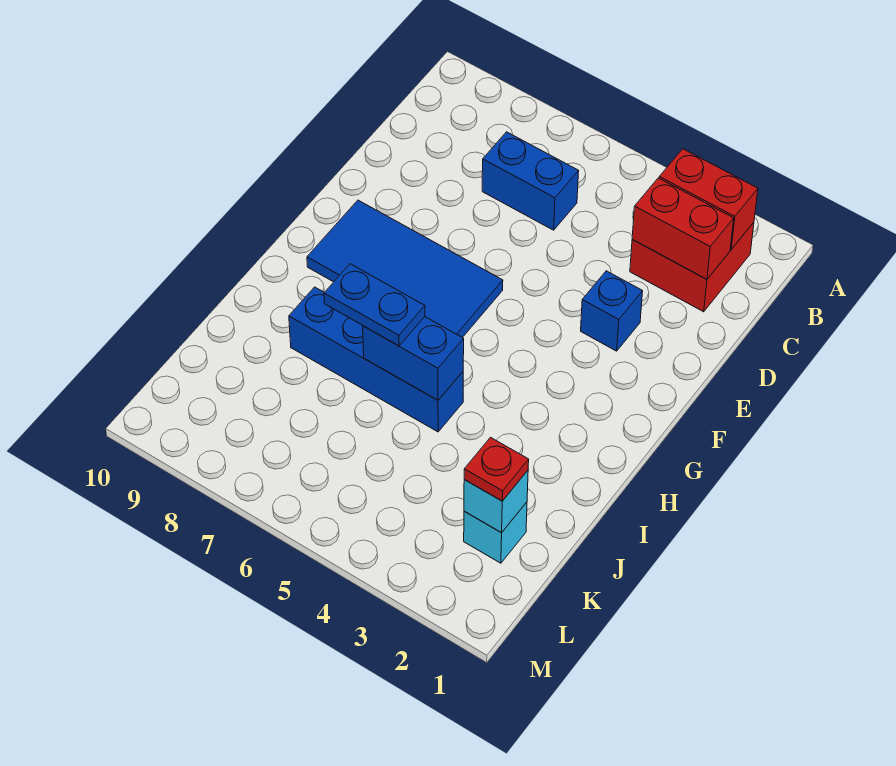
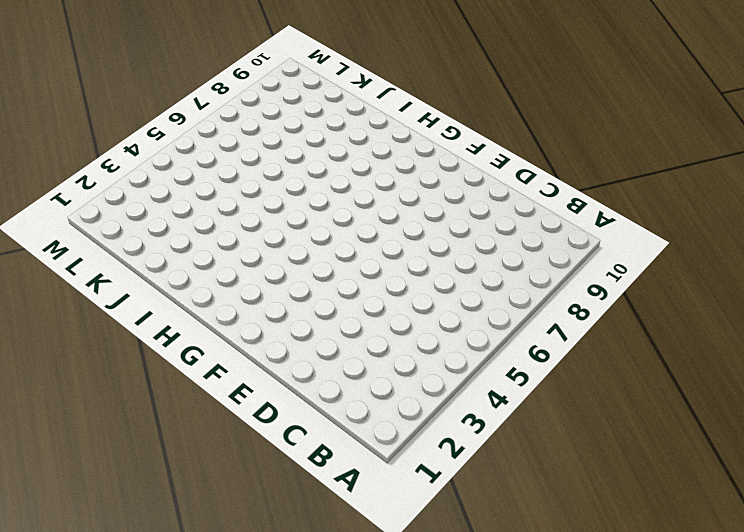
none -> red 2x2 brick [630,222,754,312]
none -> blue 1x2 brick [482,132,579,230]
none -> blue 1x1 brick [581,271,643,351]

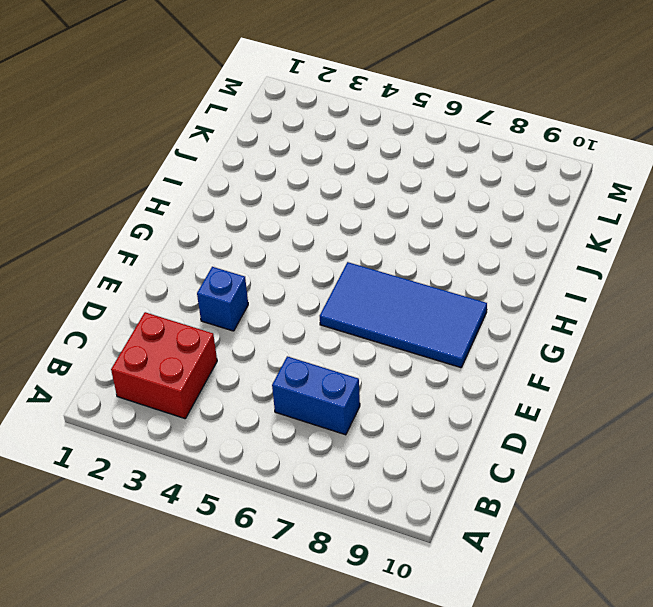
none -> blue 1x4 brick [289,287,463,432]
none -> cyan 1x1 brick [464,502,527,563]
none -> red 1x2 brick [659,149,758,249]

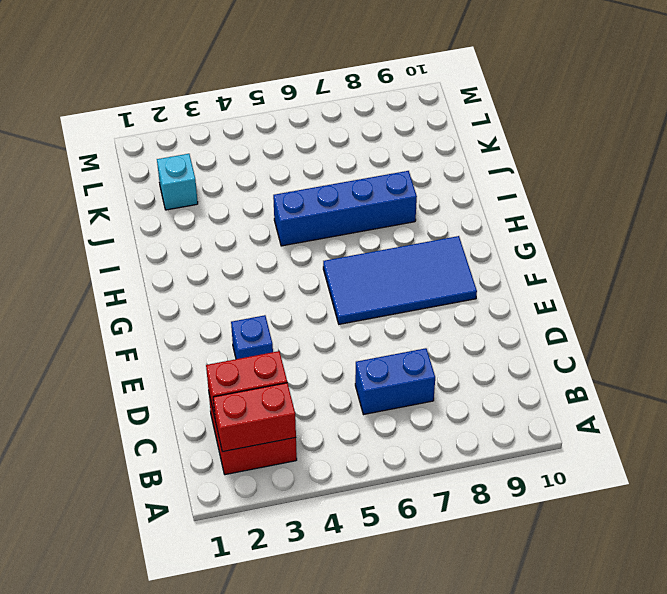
none -> blue 1x2 brick [363,317,464,400]
none -> cyan 1x1 brick [464,471,528,533]
none -> blue 1x2 plate [324,264,425,346]

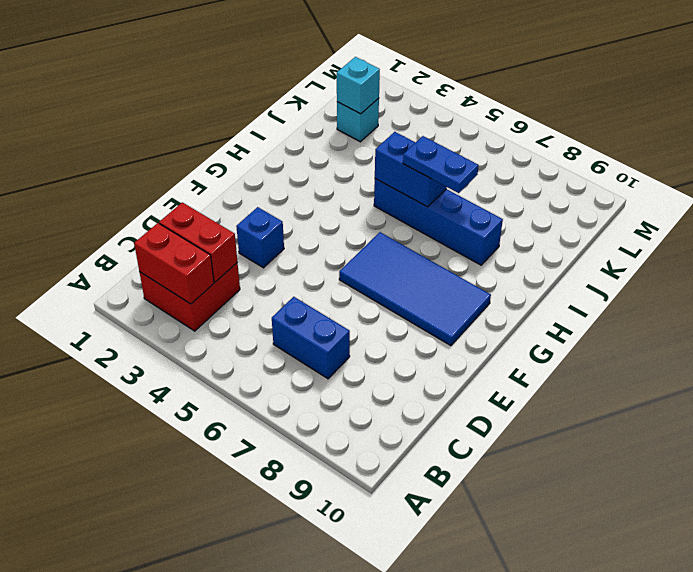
none -> red 1x1 plate [464,438,529,501]

